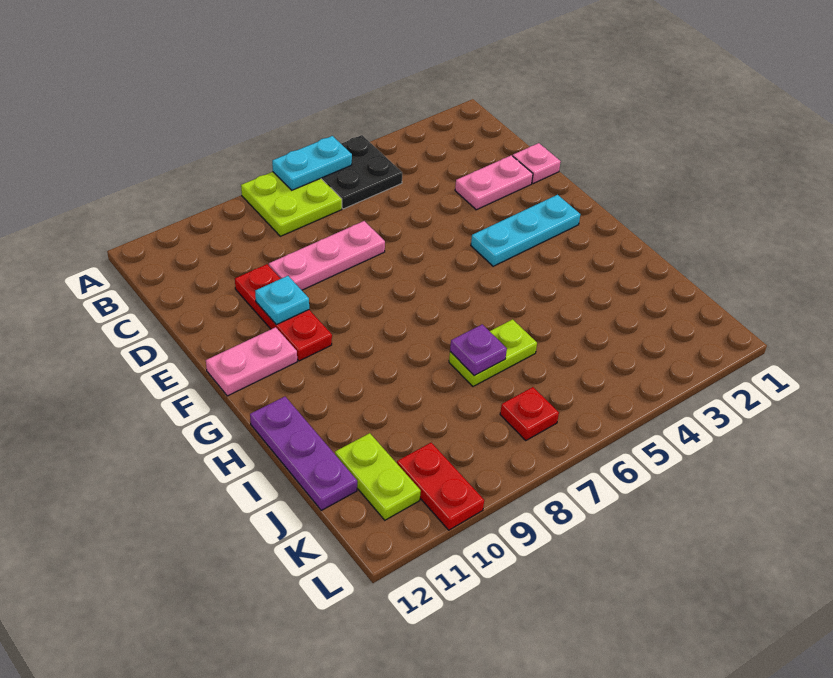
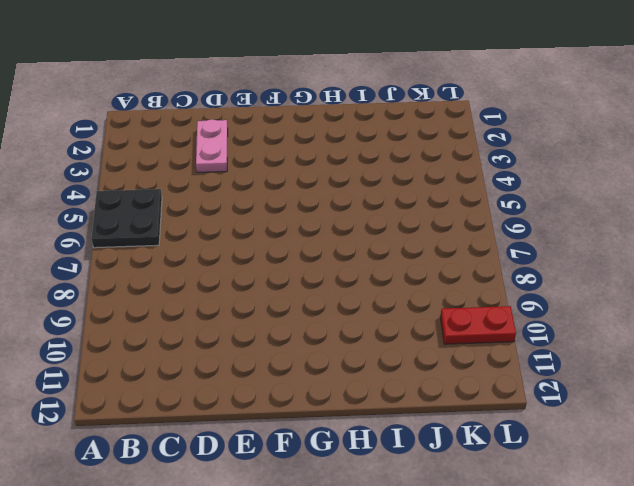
none -> lime 2x2 plate [241,172,342,236]
none -> pink 1x1 plate [513,143,561,184]
none -> pink 1x3 plate [269,221,385,290]

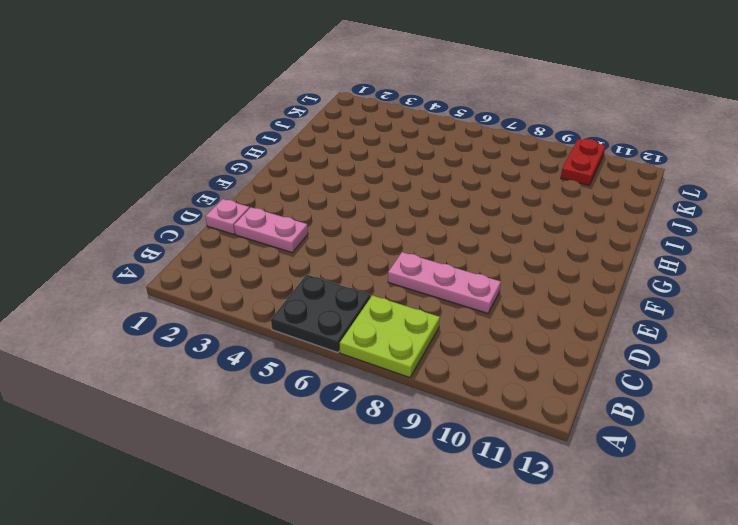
none -> red 1x3 plate [235,264,332,361]
none -> cyan 1x3 plate [471,195,580,266]
none -> pink 1x2 plate [206,327,297,396]

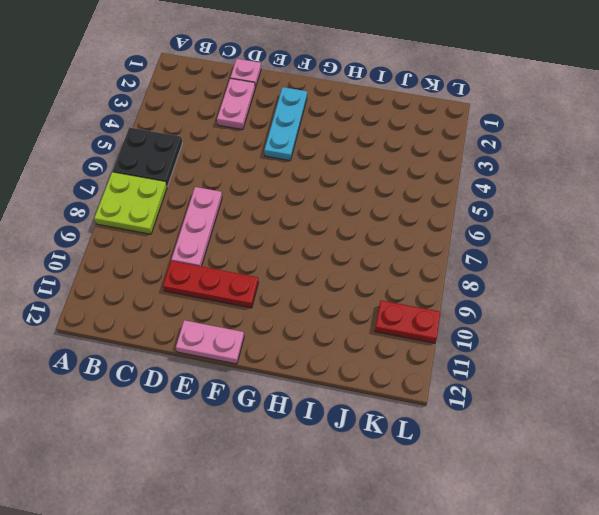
pink 1x2 plate [176,320,244,364] -> pink 1x2 plate turned to [206,327,297,396]
none -> purple 1x3 plate [250,397,357,510]
none -> lime 1x2 plate [449,319,537,386]
none -> lime 1x2 plate [335,433,421,520]

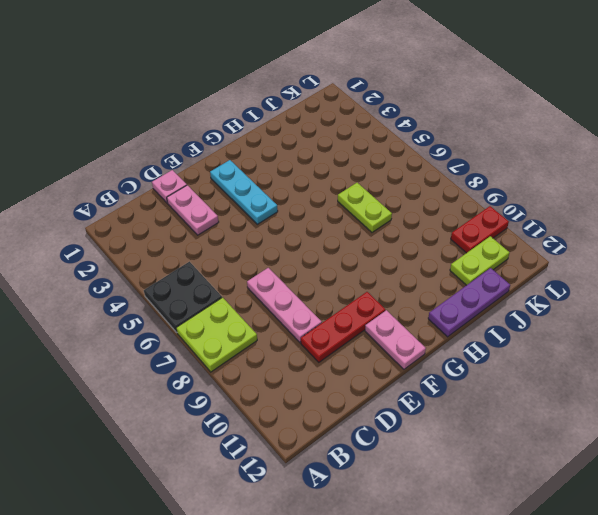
none -> red 1x1 plate [500,387,559,441]
none -> cyan 1x2 plate [272,136,352,190]
none -> cyan 1x1 plate [255,276,309,325]

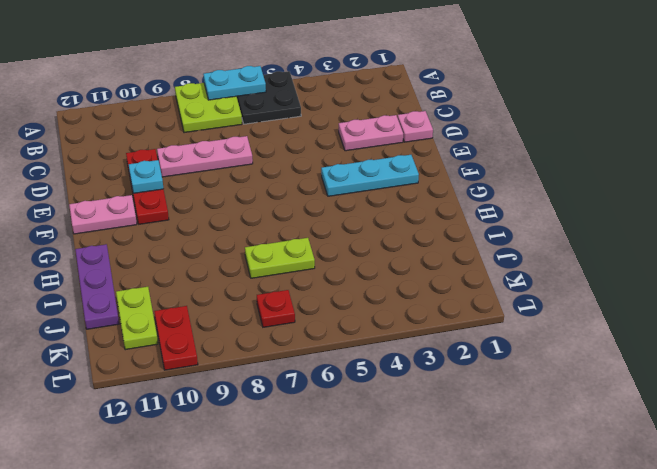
none -> purple 1x1 plate [450,324,507,376]

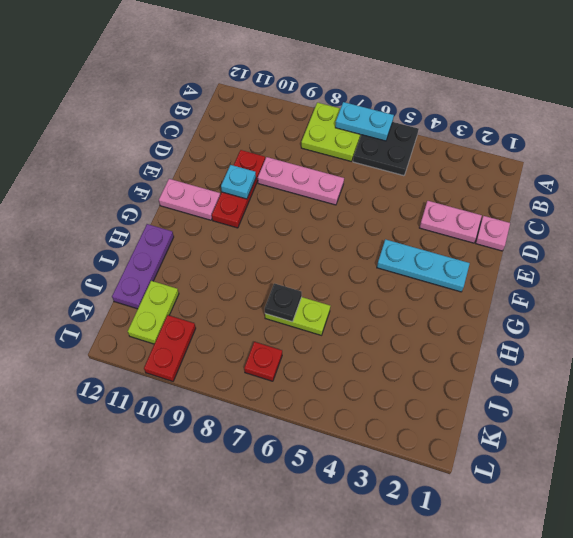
black 1x1 plate [265,283,302,322] -> purple 1x1 plate [450,324,507,376]

